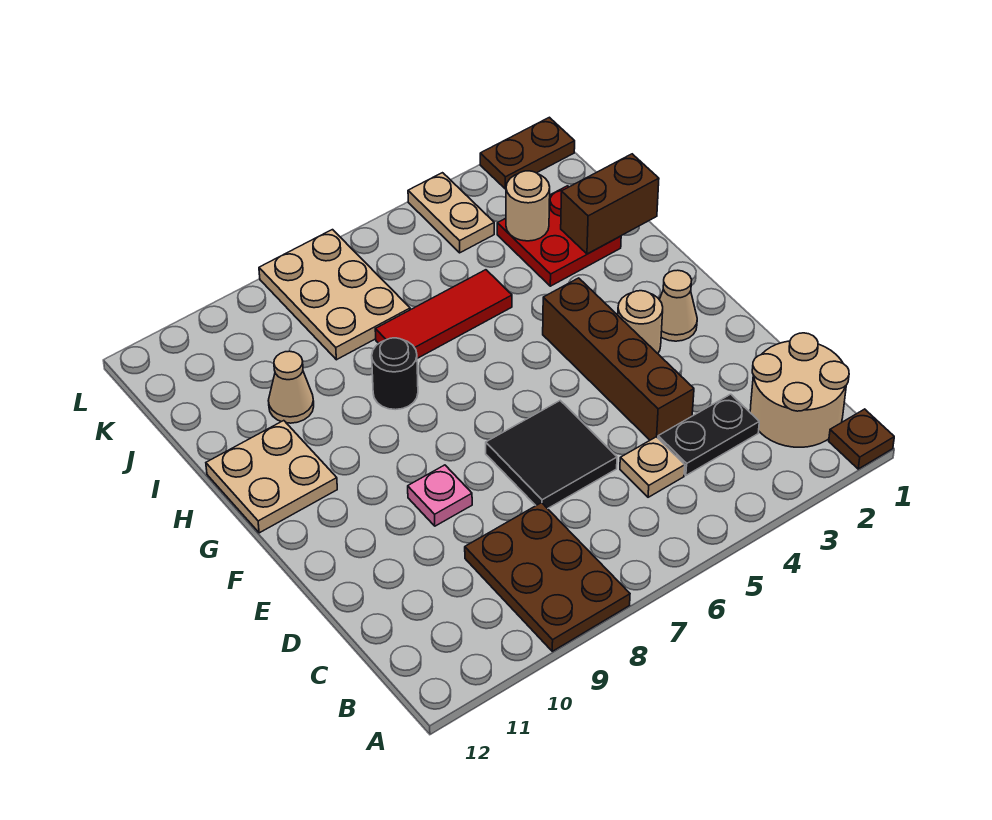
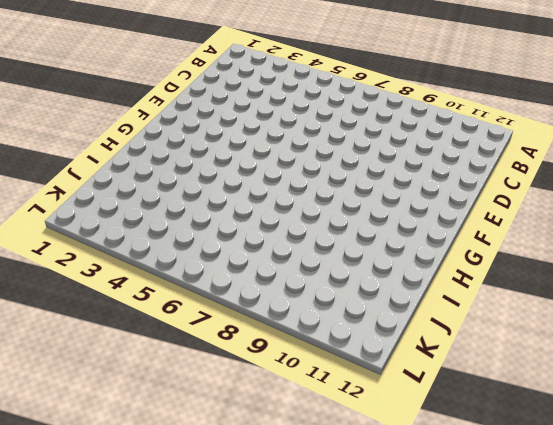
none -> brown 1x1 plate [829,409,894,469]
none -> brown 2x3 plate [465,503,630,651]
none -> tan 2x2 round brick [750,333,849,447]

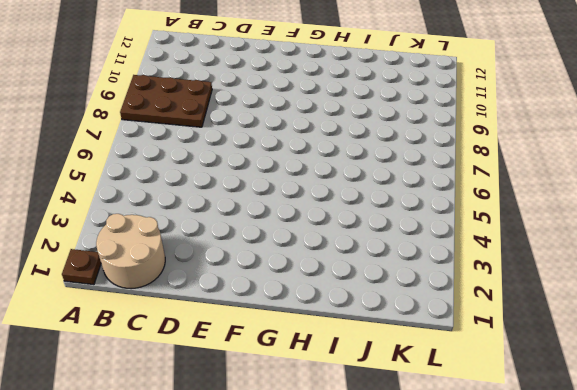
none -> black 1x2 plate [658,394,759,475]
none -> tan 1x1 plate [620,437,685,497]
none -> brown 1x4 brick [543,278,694,440]

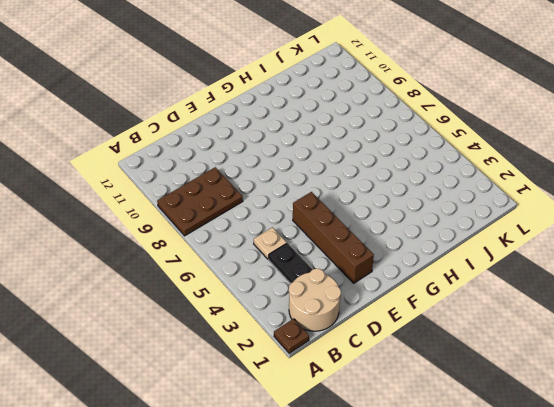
brown 1x4 brick [293,192,374,283] -> brown 1x4 brick turned to [543,278,694,440]
none -> black 2x2 tile [486,401,617,509]
none -> pink 1x1 plate [408,465,472,526]
none -> tan 1x1 cone [660,270,697,341]

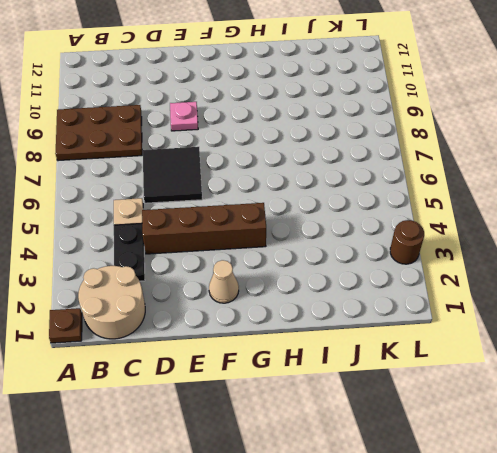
brown 1x1 round brick [390,220,424,264] -> none
none -> tan 1x1 round brick [618,291,663,354]
none -> tan 2x2 plate [206,421,337,533]
none -> black 1x1 round brick [372,338,418,410]

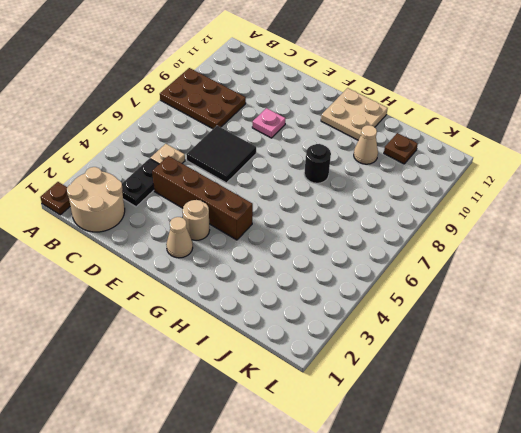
brown 1x1 plate [384,133,418,164] -> none
none -> red 2x2 plate [497,186,621,286]
none -> red 1x3 tile [375,270,512,358]
none -> tan 2x3 plate [259,230,410,360]

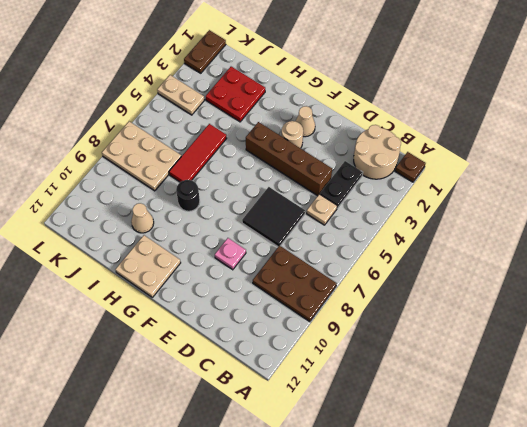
none -> brown 1x2 brick [561,154,659,254]
none -> tan 1x1 round brick [506,171,550,241]

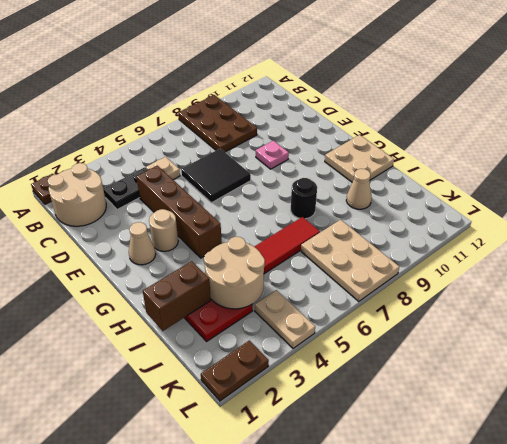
tan 2x2 round brick [204,237,265,309] -> tan 1x1 round brick [506,171,550,241]

